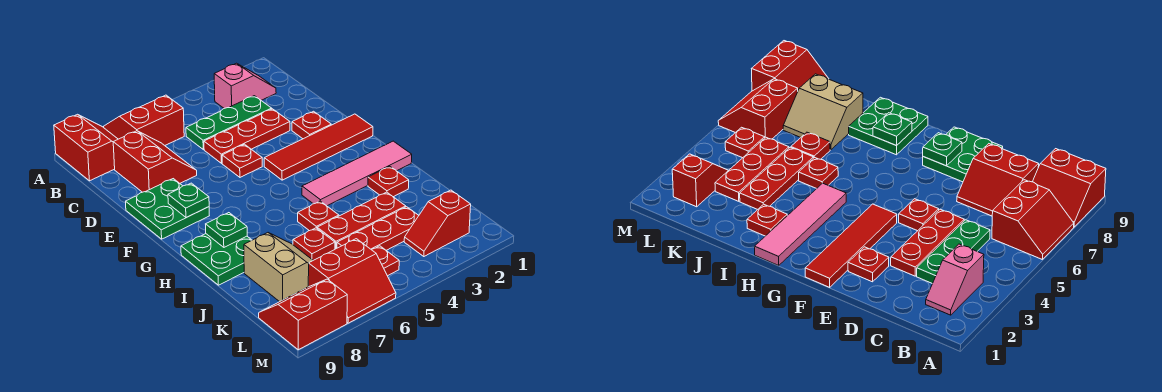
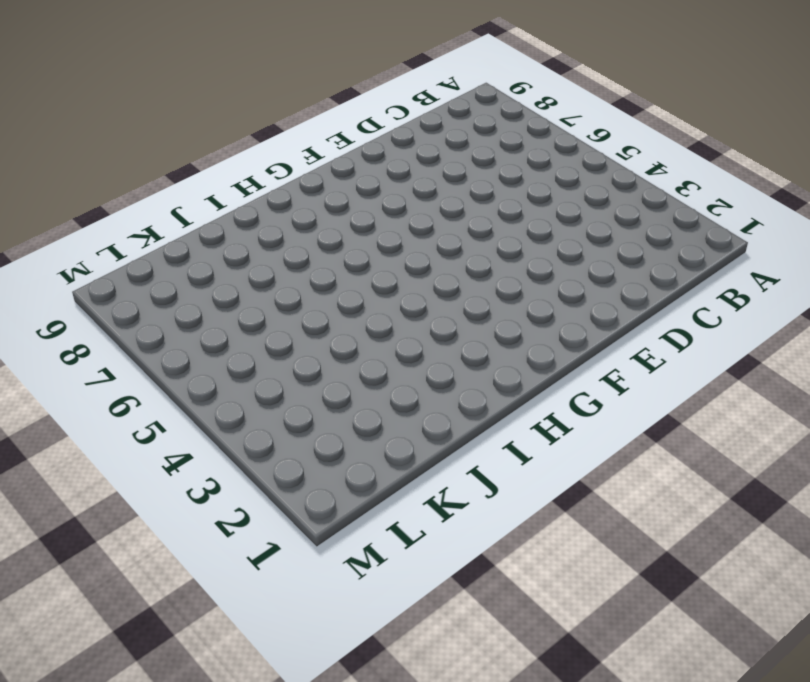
none -> red 2x2 slope [104,95,184,145]
none -> red 2x2 slope [54,114,118,181]
none -> pink 1x2 slope [214,63,276,108]

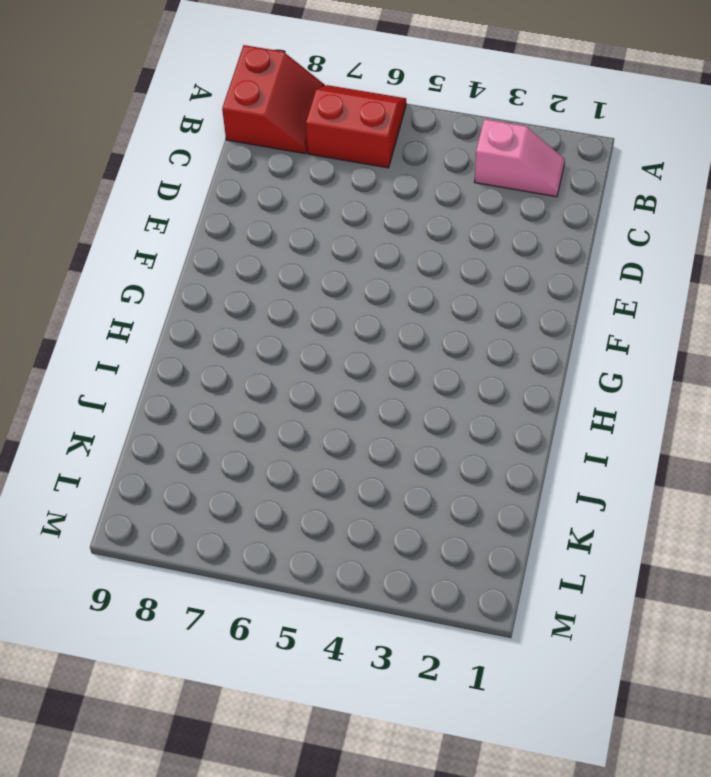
none -> green 1x3 plate [186,96,272,149]
none -> red 2x2 slope [113,131,197,192]
none -> red 1x3 plate [204,109,290,163]

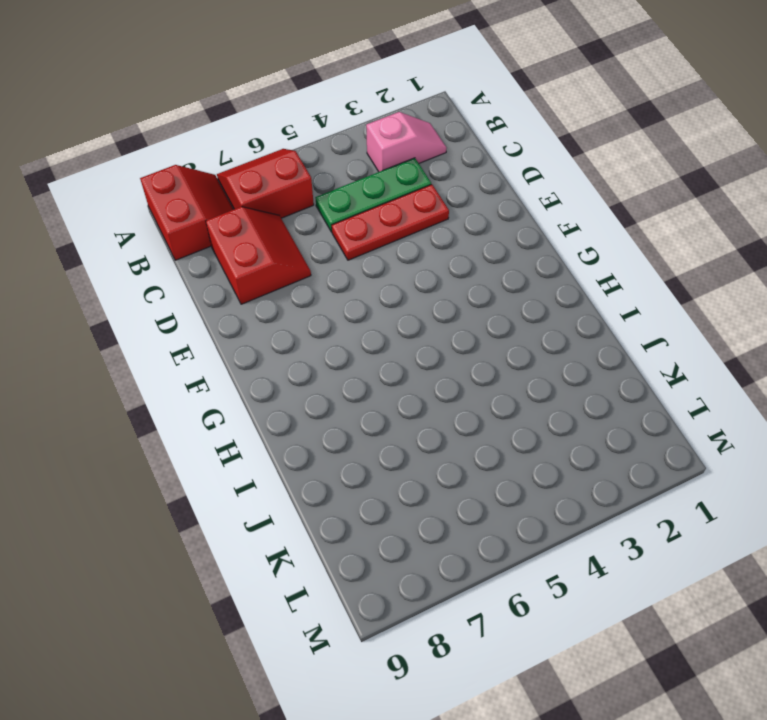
none -> red 1x1 plate [292,111,331,139]
none -> red 1x1 plate [222,144,262,177]
none -> green 2x2 plate [126,179,209,239]

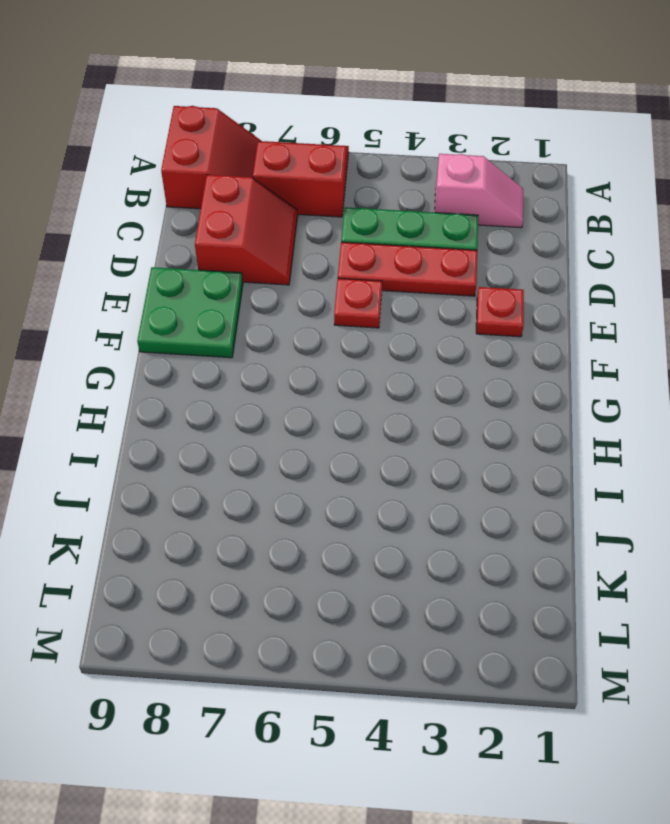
none -> red 1x4 tile [264,114,373,180]
none -> pink 1x4 tile [302,141,412,206]
none -> green 2x2 plate [181,234,252,285]

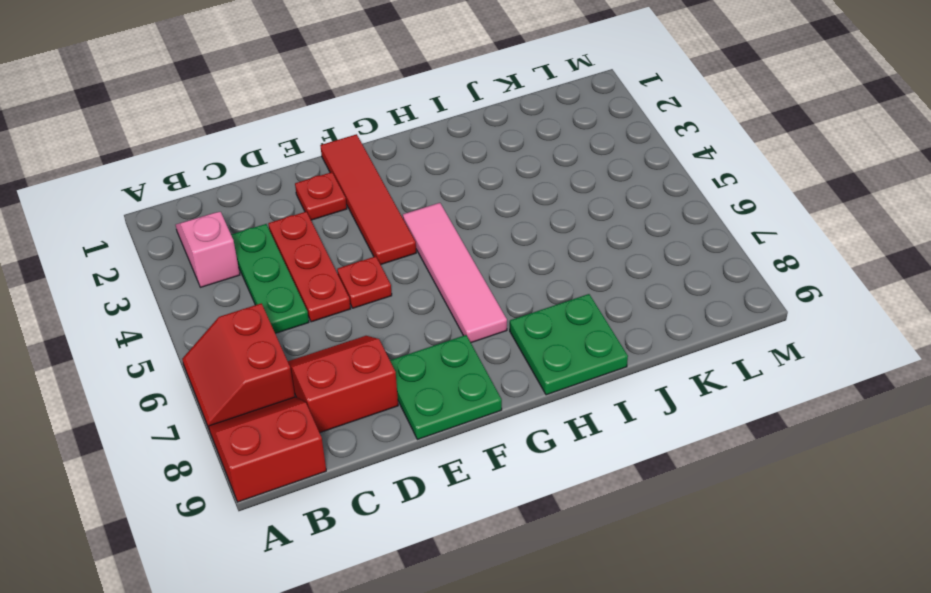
pink 1x4 tile [403,203,507,343] -> pink 1x4 tile moved to [302,141,412,206]
none -> red 1x1 plate [368,166,409,197]
none -> red 1x1 plate [298,201,339,231]
none -> red 1x3 plate [317,192,406,249]

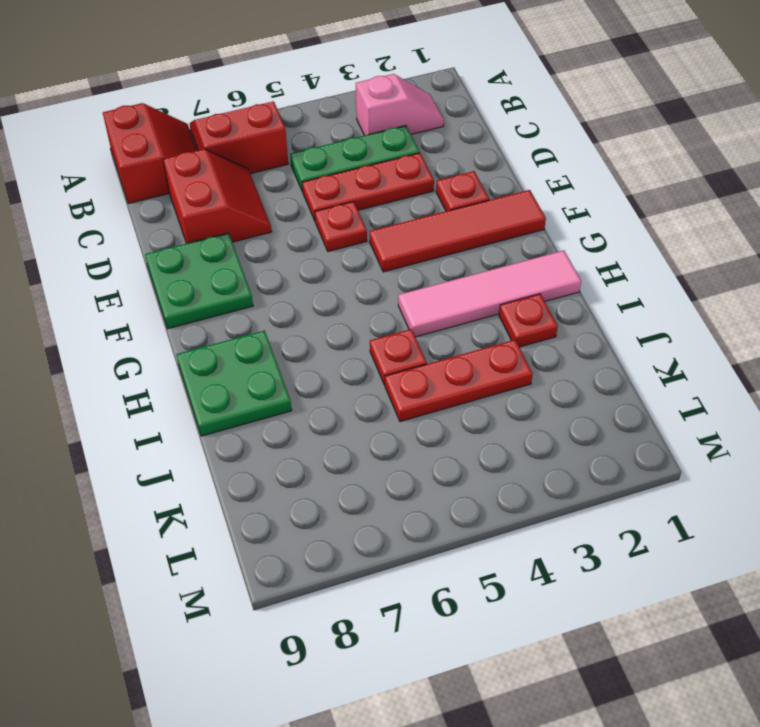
none -> red 1x1 plate [293,228,335,260]
none -> tan 2x2 slope [244,233,313,302]
none -> red 1x3 plate [337,207,419,250]

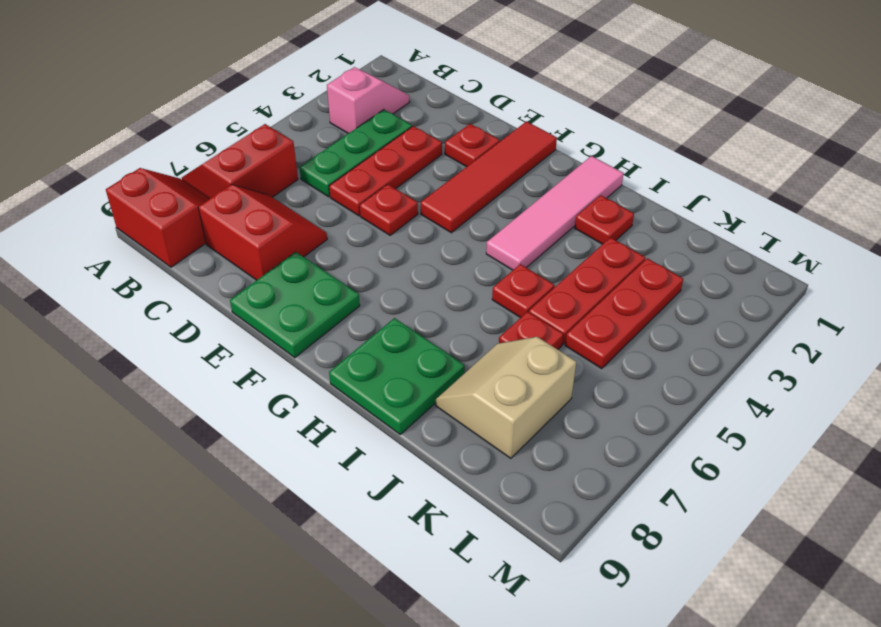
tan 2x2 slope [436,337,576,458] -> tan 2x2 slope turned to [244,233,313,302]
none -> red 1x2 slope [404,190,471,256]
none -> red 1x1 plate [372,246,399,276]
none -> red 2x2 slope [308,239,396,323]

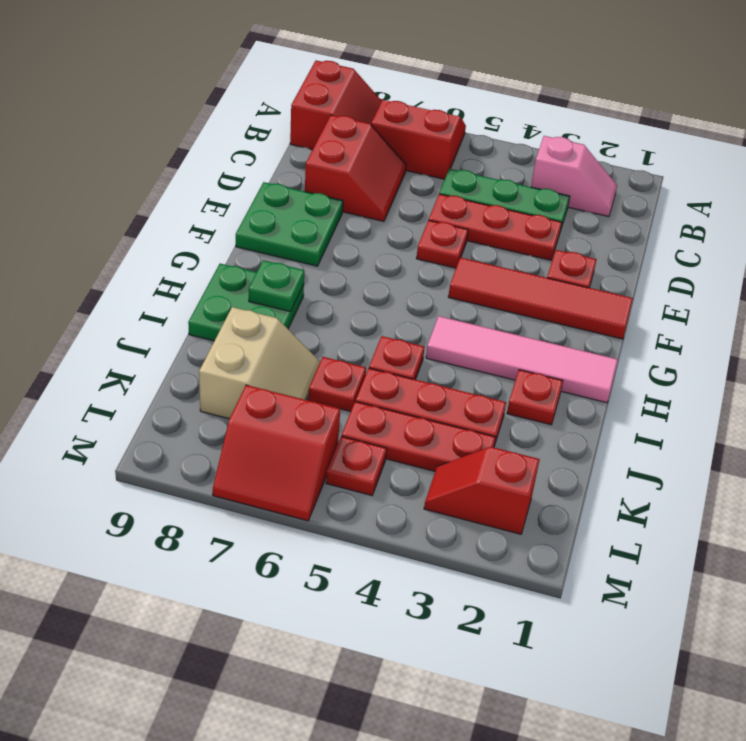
none -> red 2x2 slope [259,279,347,350]
none -> green 1x1 plate [168,183,209,218]

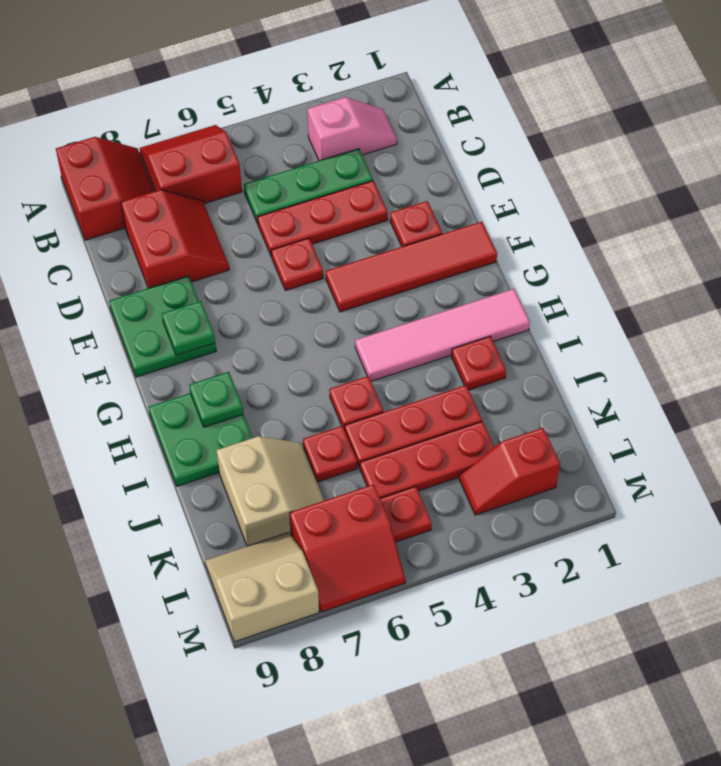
tan 2x2 slope [205,532,319,642] -> red 2x2 slope [259,279,347,350]

